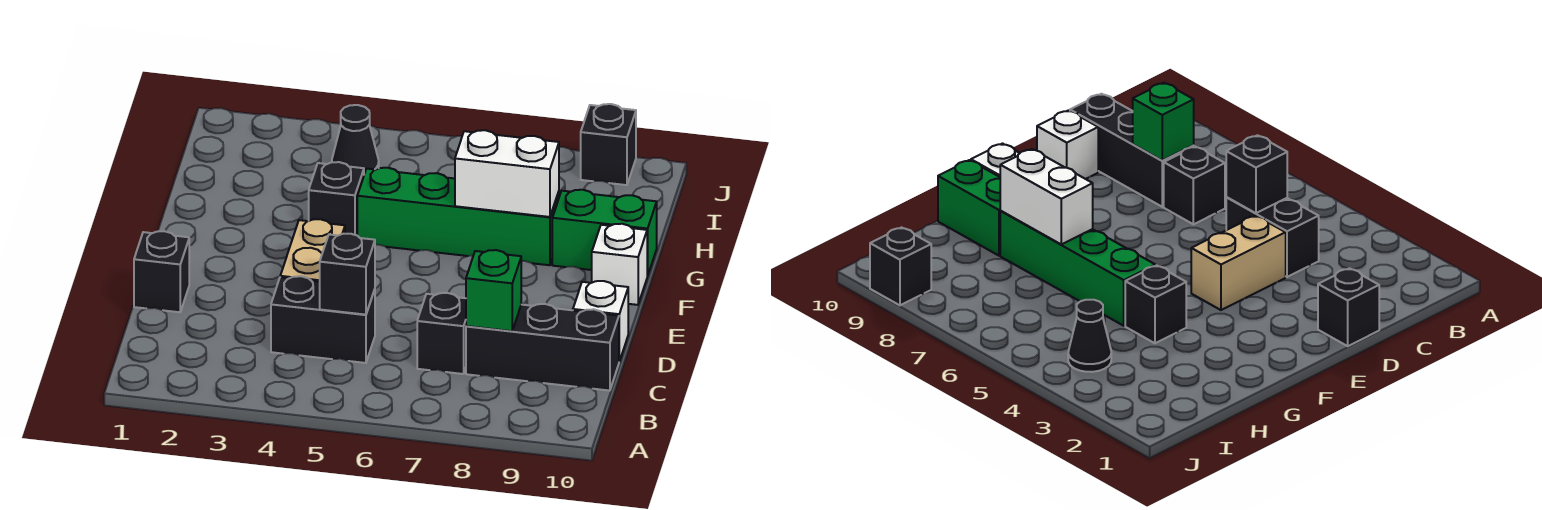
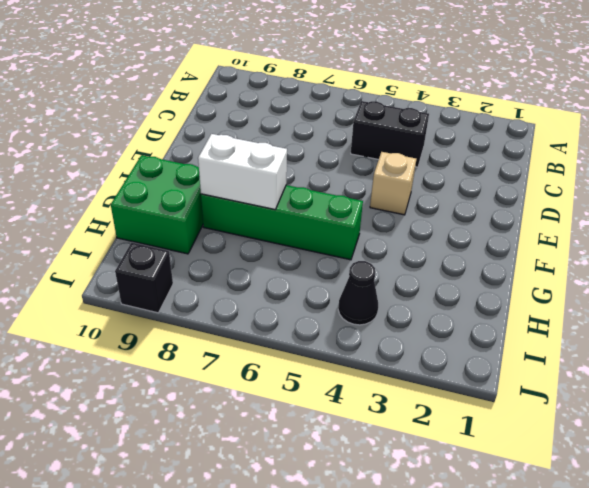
tan 1x1 brick [370,152,416,215] -> tan 1x2 brick [280,219,345,282]
green 2x2 brick [111,155,203,254] -> green 1x2 brick [552,190,657,276]
none -> black 1x1 brick [417,293,466,374]
none -> black 1x3 brick [466,304,619,391]
none -> black 1x1 brick [134,231,189,312]

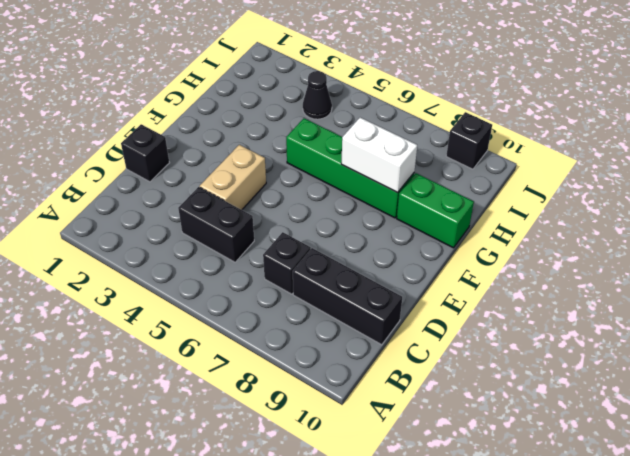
none -> white 1x1 brick [573,281,628,361]
none -> white 1x1 brick [592,224,647,305]
none -> black 1x1 brick [309,162,364,235]

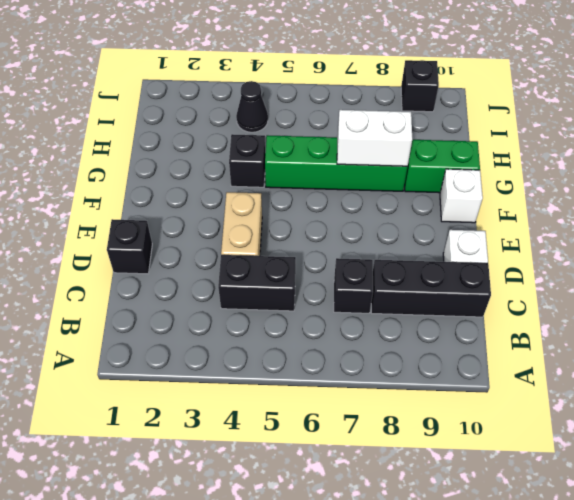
none -> black 1x1 brick [320,234,375,315]
none -> green 1x1 brick [466,250,521,331]

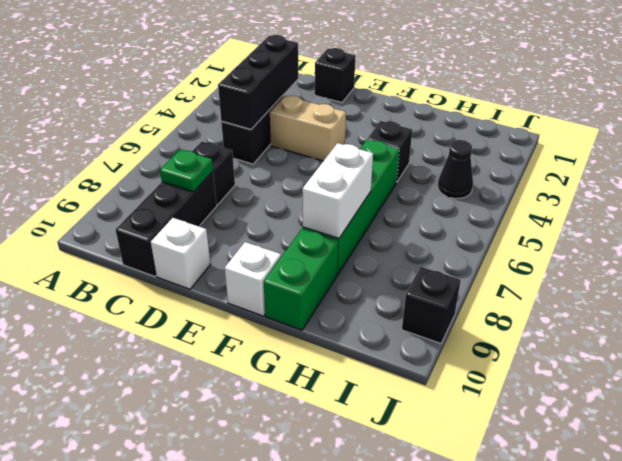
black 1x3 brick [218,35,298,130] -> black 1x1 brick [320,234,375,315]
green 1x1 plate [160,149,213,192] -> green 1x1 brick [466,250,521,331]

